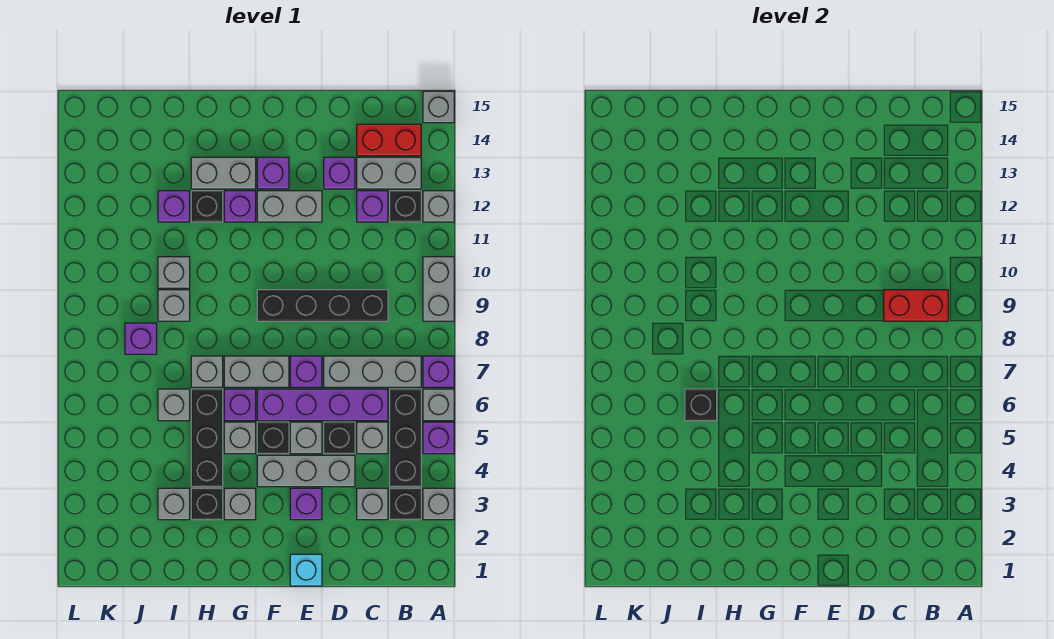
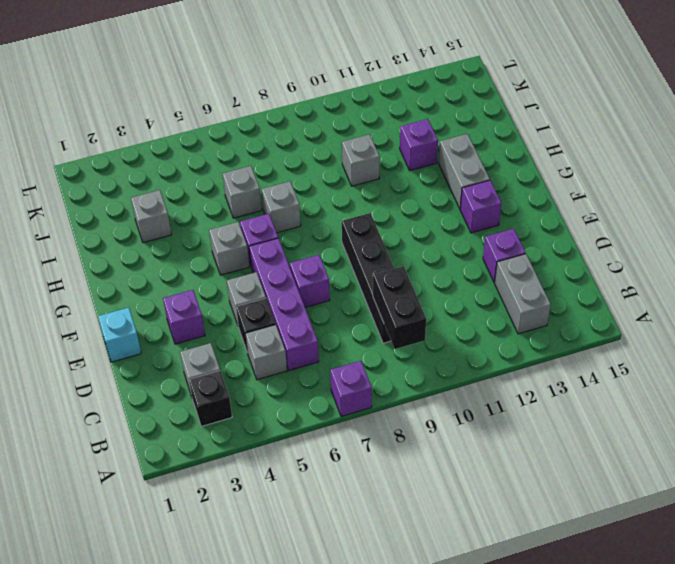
black 1x2 brick [373,266,426,349] -> red 1x2 brick [884,290,948,321]
none -> grey 1x1 brick [423,488,454,520]
none -> purple 1x1 brick [423,422,454,454]
none -> grey 1x1 brick [423,389,454,421]
none -> grey 1x2 brick [423,257,454,321]

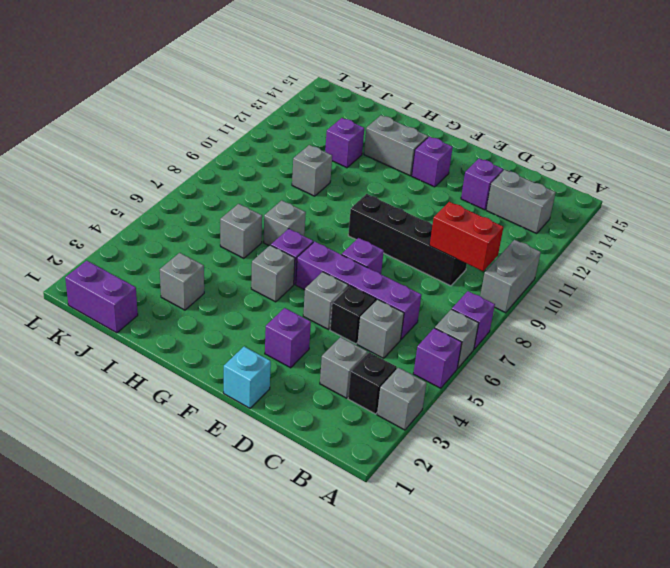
purple 1x2 brick [65,261,138,333] -> none
none -> grey 1x1 brick [423,191,454,222]
none -> grey 1x1 brick [423,91,454,123]
none -> black 1x3 brick [390,389,421,487]
none -> grey 1x3 brick [324,356,421,387]

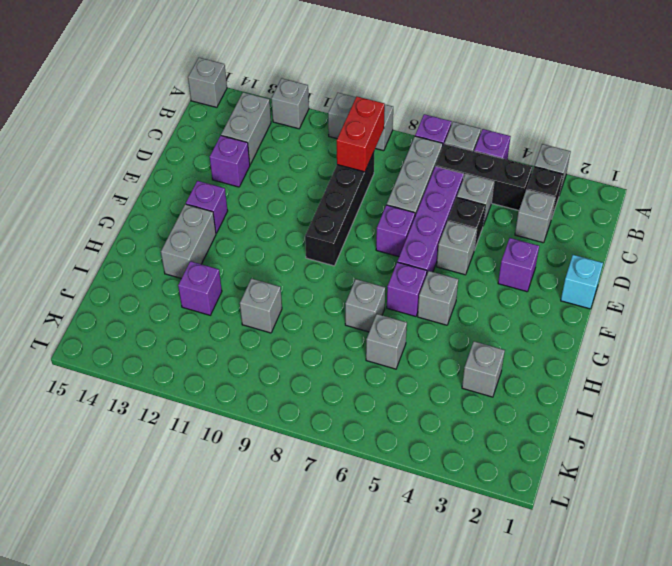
none -> black 1x1 brick [390,191,421,222]
none -> red 1x2 brick [357,124,421,156]
none -> purple 1x1 brick [357,191,388,222]
none -> grey 1x3 brick [257,455,355,487]

